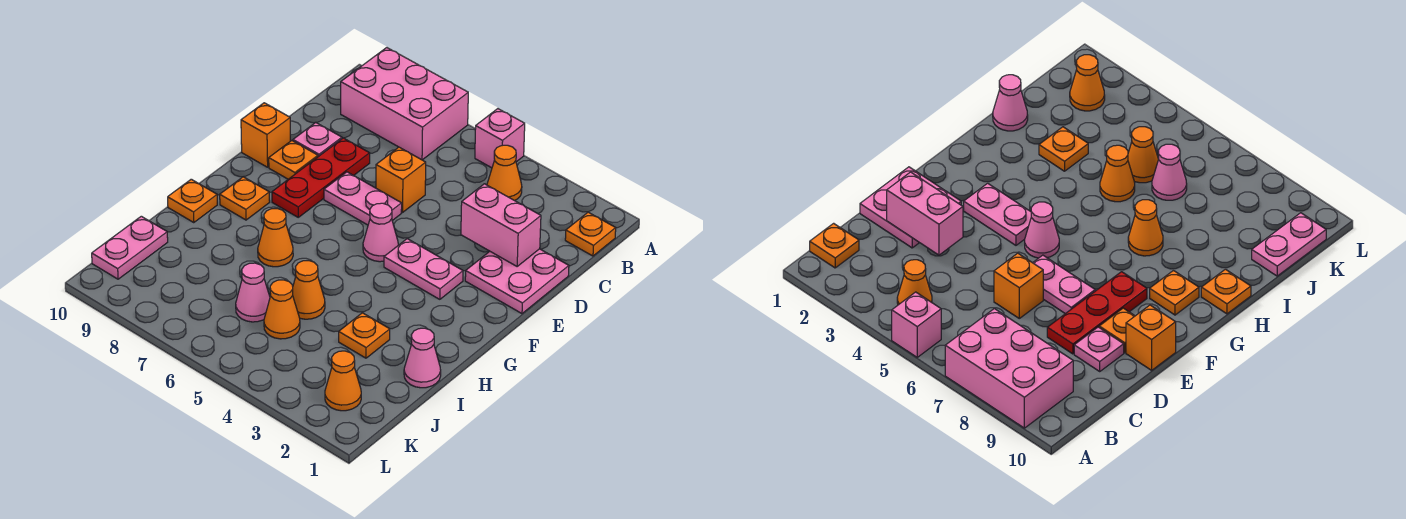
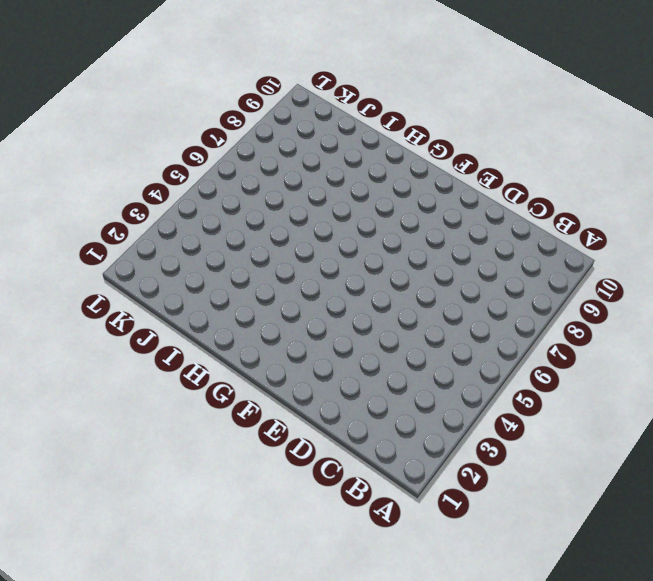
none -> pink 1x1 brick [475,109,525,168]
none -> pink 2x3 brick [341,48,468,160]
none -> orange 1x1 plate [565,212,616,256]

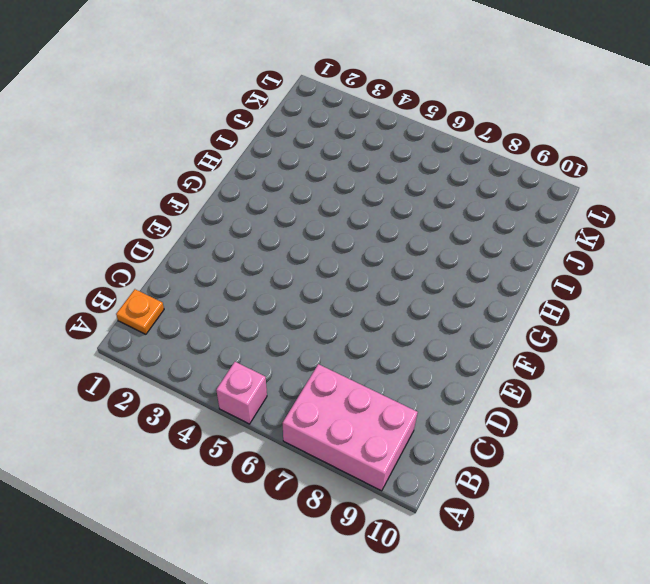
none -> orange 1x1 cone [487,145,522,201]
none -> pink 2x2 plate [465,249,569,314]
none -> orange 1x1 brick [376,147,426,212]

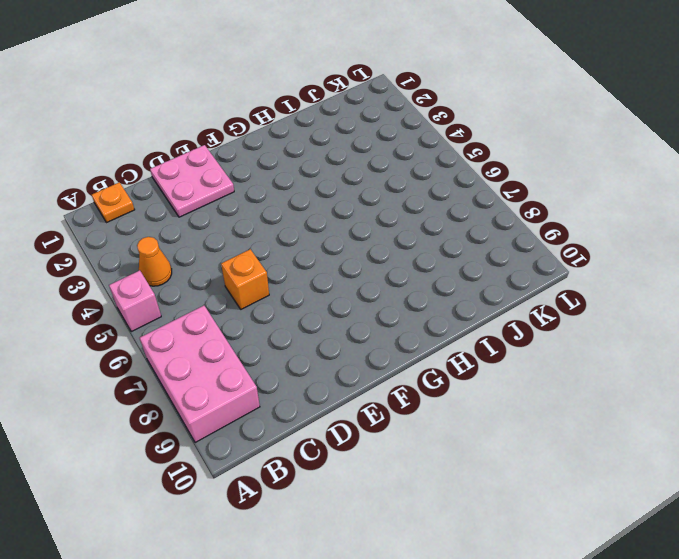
none -> red 1x3 plate [272,138,370,217]
none -> pink 1x1 plate [293,123,342,157]
none -> pink 1x2 plate [324,172,402,225]

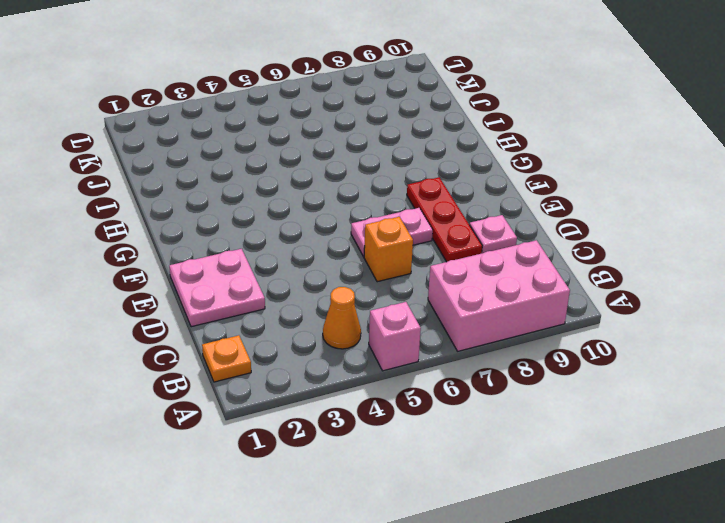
none -> orange 1x1 plate [269,141,318,179]
none -> orange 1x1 brick [241,103,290,167]
none -> pink 1x2 plate [384,239,463,299]

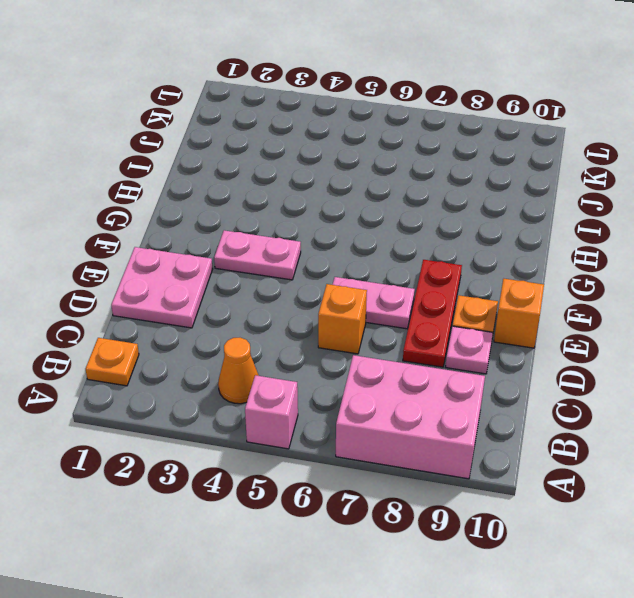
none -> pink 1x1 cone [363,203,398,262]
none -> orange 1x1 plate [220,177,270,220]
none -> orange 1x1 cone [258,209,293,267]

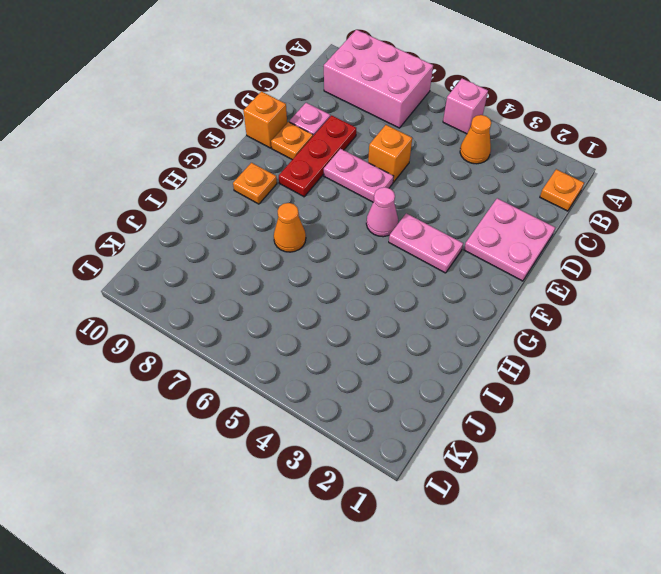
none -> orange 1x1 plate [168,179,217,223]
none -> pink 1x1 cone [404,328,441,388]
none -> orange 1x1 plate [339,313,390,358]

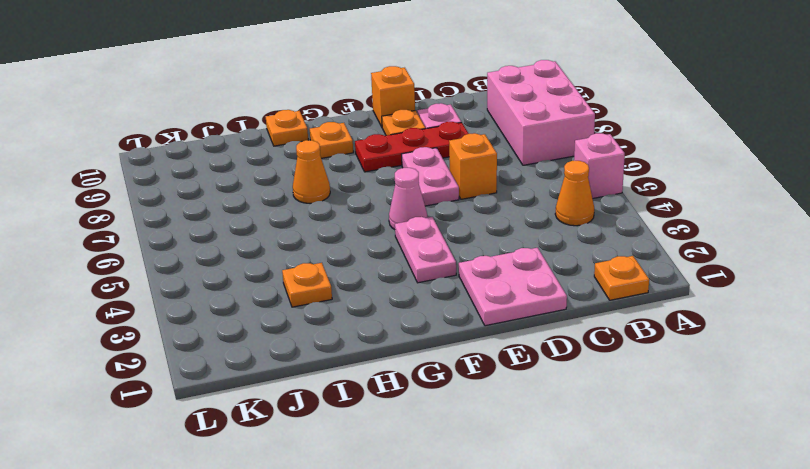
none -> pink 1x1 cone [404,328,441,388]
none -> orange 1x1 cone [293,261,325,319]
none -> orange 1x1 cone [264,280,300,339]

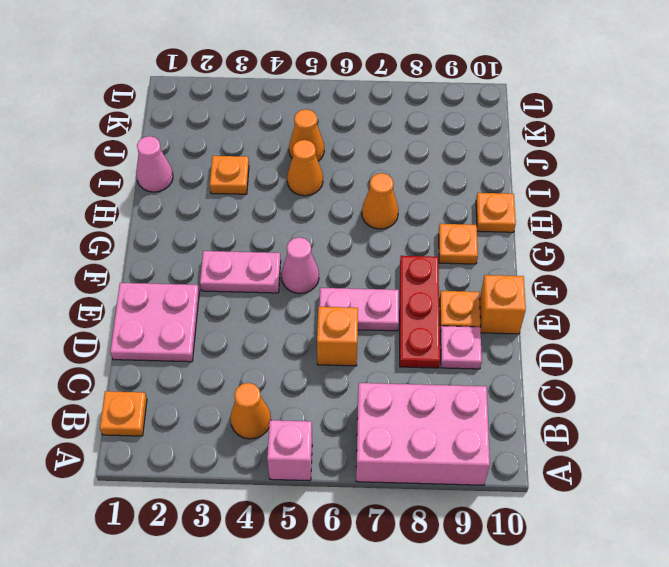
none -> pink 1x1 cone [236,263,270,322]
none -> pink 1x2 plate [92,216,168,279]
none -> orange 1x1 cone [325,351,361,411]

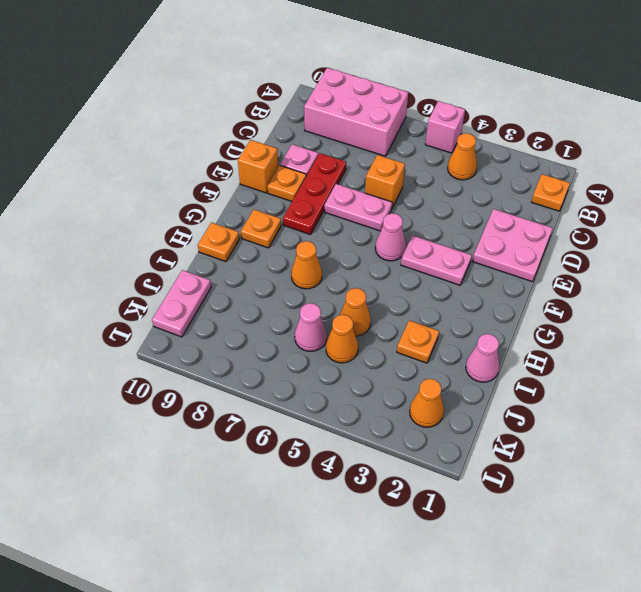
none -> pink 1x2 brick [461,184,541,266]

